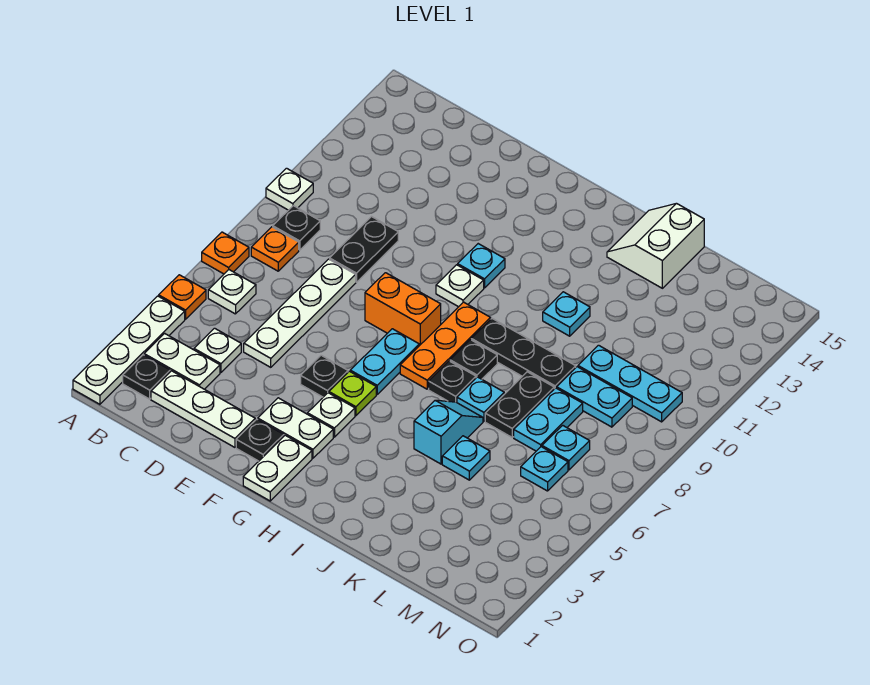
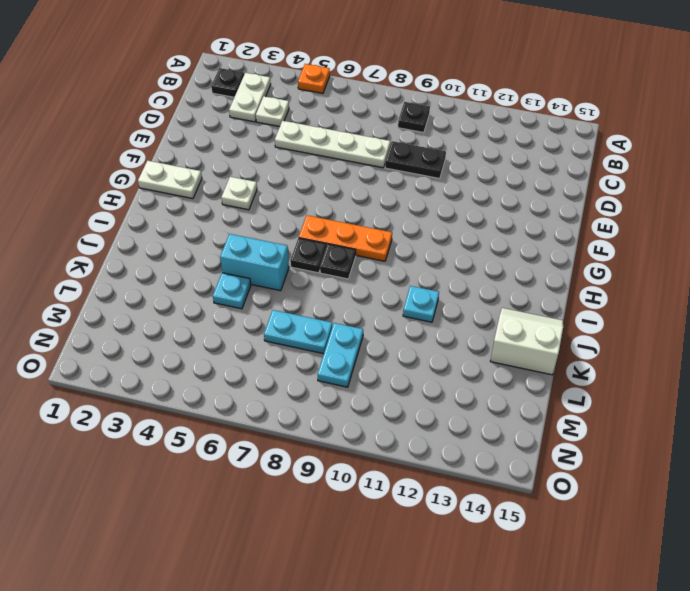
cyan 1x2 brick [220,234,289,291] -> cyan 1x2 slope [414,400,483,464]
none -> white 1x4 plate [73,296,185,404]
none -> orange 1x1 plate [202,232,249,274]
none -> white 1x1 plate [266,168,313,210]
none -> white 1x1 plate [208,270,256,314]

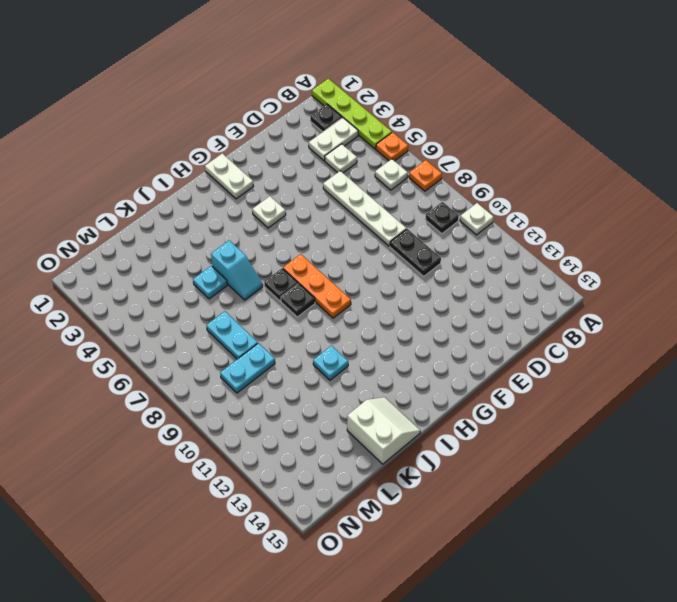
lime 1x4 plate [312,79,392,149] -> white 1x4 plate [73,296,185,404]
none -> orange 1x1 plate [251,227,299,271]
none -> white 1x3 plate [151,371,255,447]
none -> black 1x1 plate [236,419,284,461]
none -> white 1x2 plate [258,398,333,458]

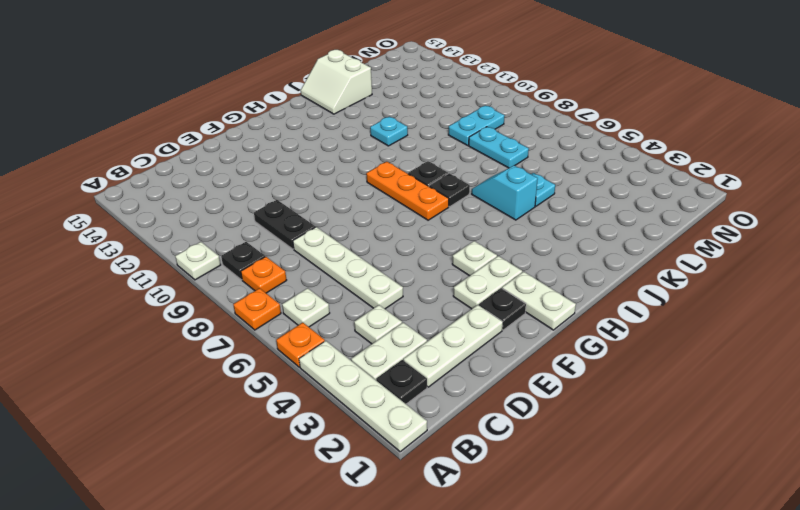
none -> black 1x1 plate [301,355,348,397]
none -> orange 1x2 brick [365,273,441,346]
none -> lime 1x1 plate [329,371,376,416]
none -> cyan 1x2 plate [350,329,419,394]

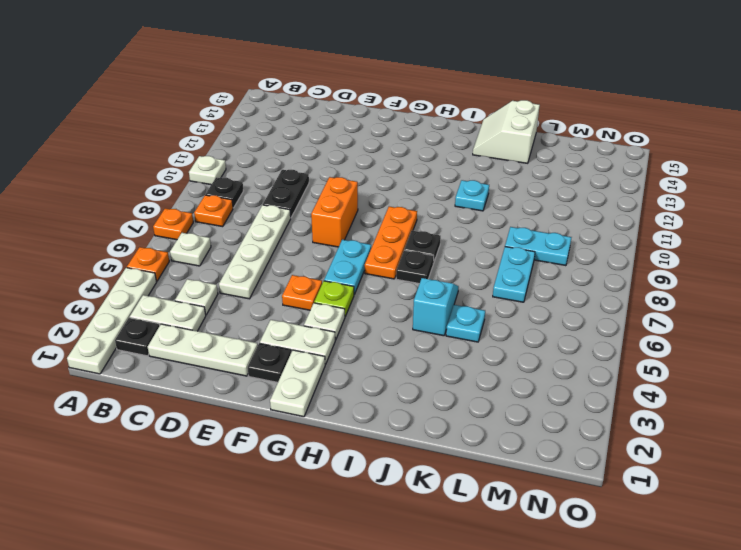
orange 1x1 plate [282,275,322,310] -> black 1x1 plate [301,355,348,397]
orange 1x2 brick [311,177,358,247] -> orange 1x2 brick turned to [365,273,441,346]
none -> white 1x1 plate [436,265,484,307]
none -> cyan 1x1 plate [458,244,505,288]
none -> black 1x3 plate [471,319,576,389]
none -> cyan 1x1 plate [457,377,504,421]

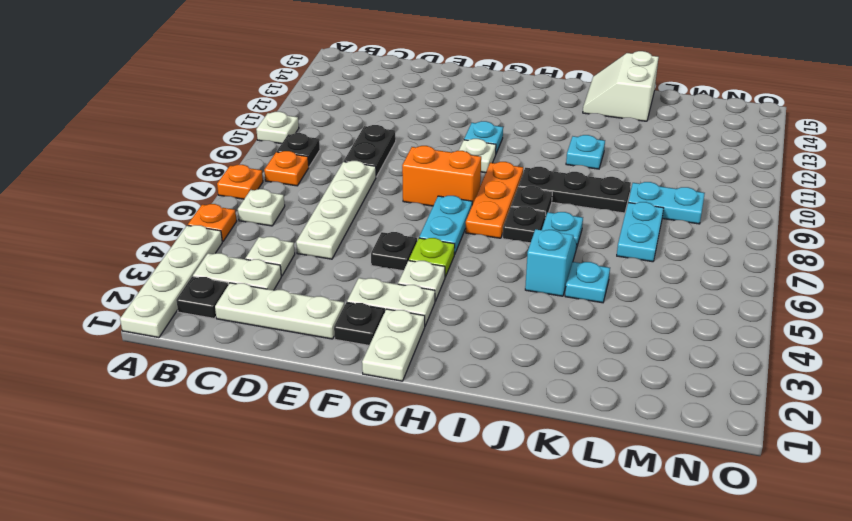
none -> black 1x2 plate [485,372,554,437]
none -> cyan 1x3 plate [578,345,682,422]
none -> cyan 1x1 plate [521,447,568,491]
none -> cyan 1x1 plate [542,425,590,470]

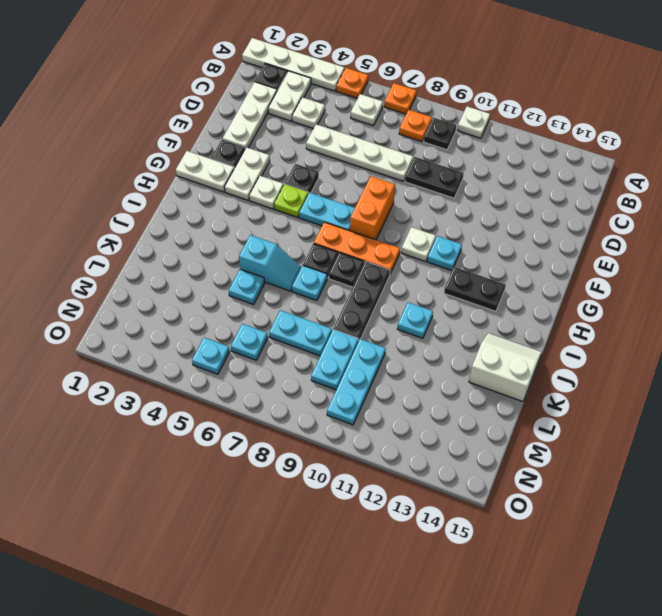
black 1x2 plate [444,267,506,311] -> black 1x2 plate moved to [485,372,554,437]
cyan 1x1 plate [192,338,230,374] -> cyan 1x1 plate moved to [542,425,590,470]

